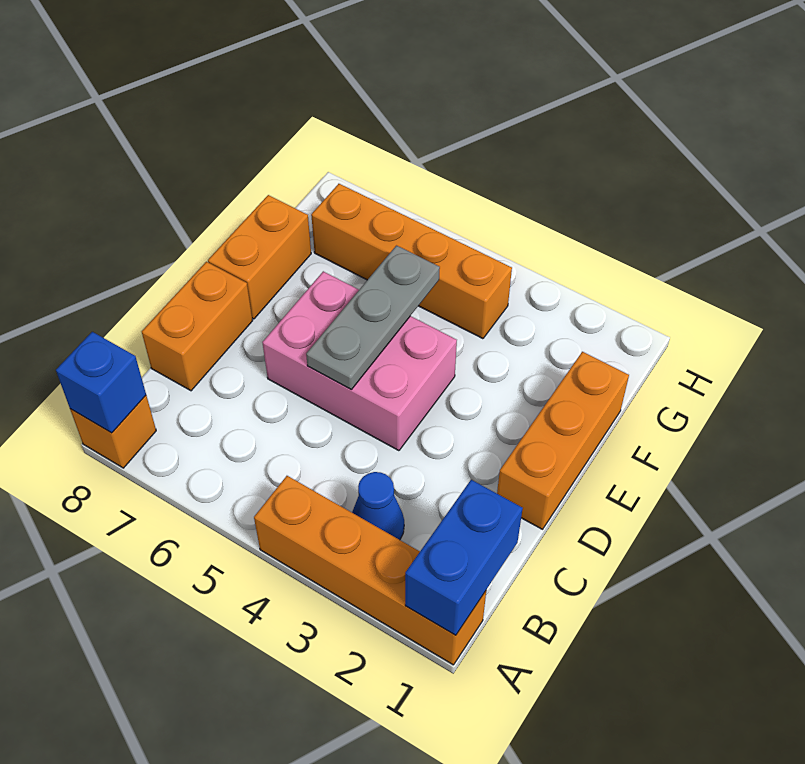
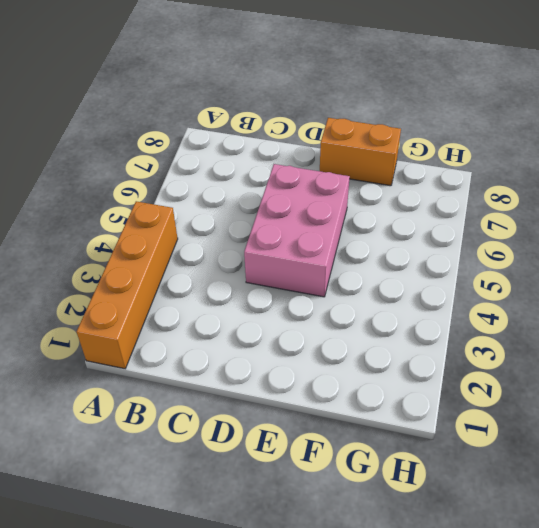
none -> orange 1x1 brick [70,395,156,468]
none -> blue 1x1 cone [352,472,404,540]

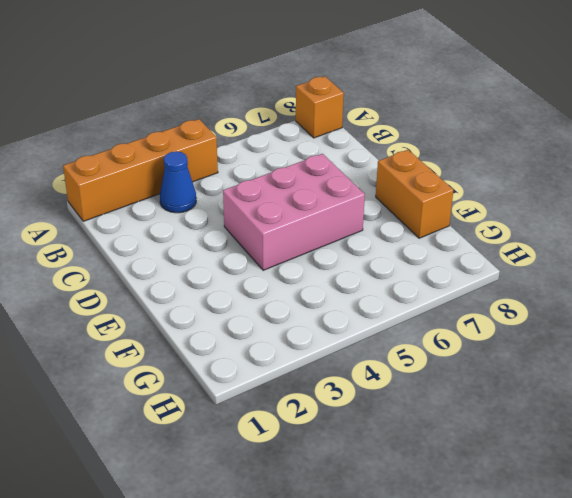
none -> orange 1x2 brick [142,262,253,391]
none -> orange 1x3 brick [497,352,629,529]

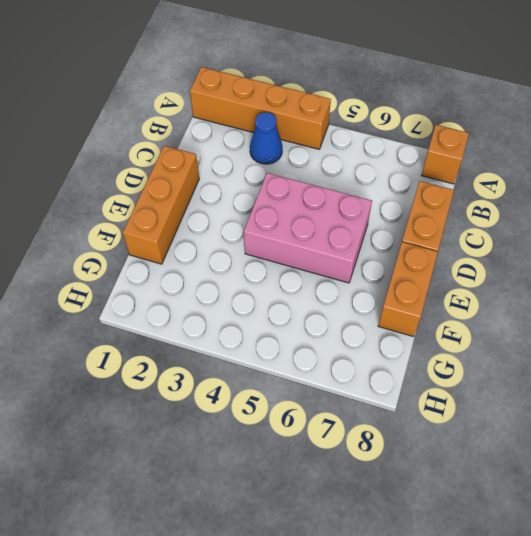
none -> orange 1x4 brick [311,184,512,339]
none -> blue 1x2 brick [405,480,523,635]

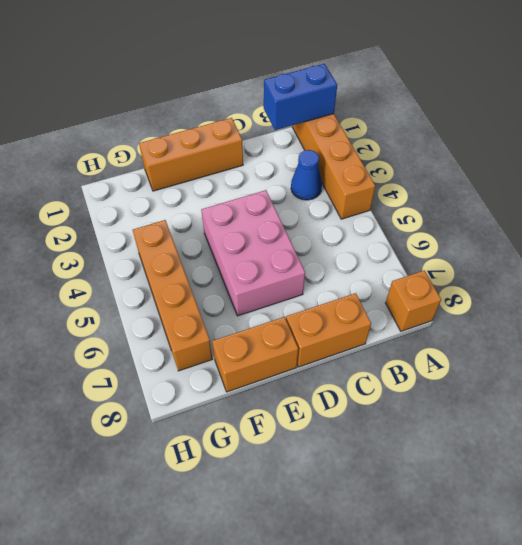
none -> blue 1x1 brick [56,332,146,433]
none -> grey 1x3 plate [306,246,440,389]

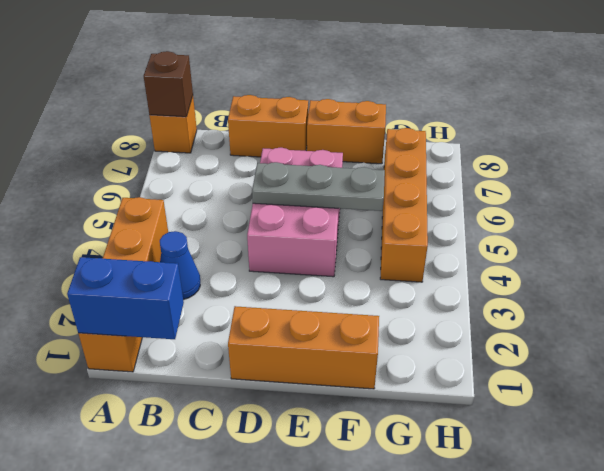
brown 1x1 brick [144,51,193,117] -> blue 1x1 brick [56,332,146,433]

